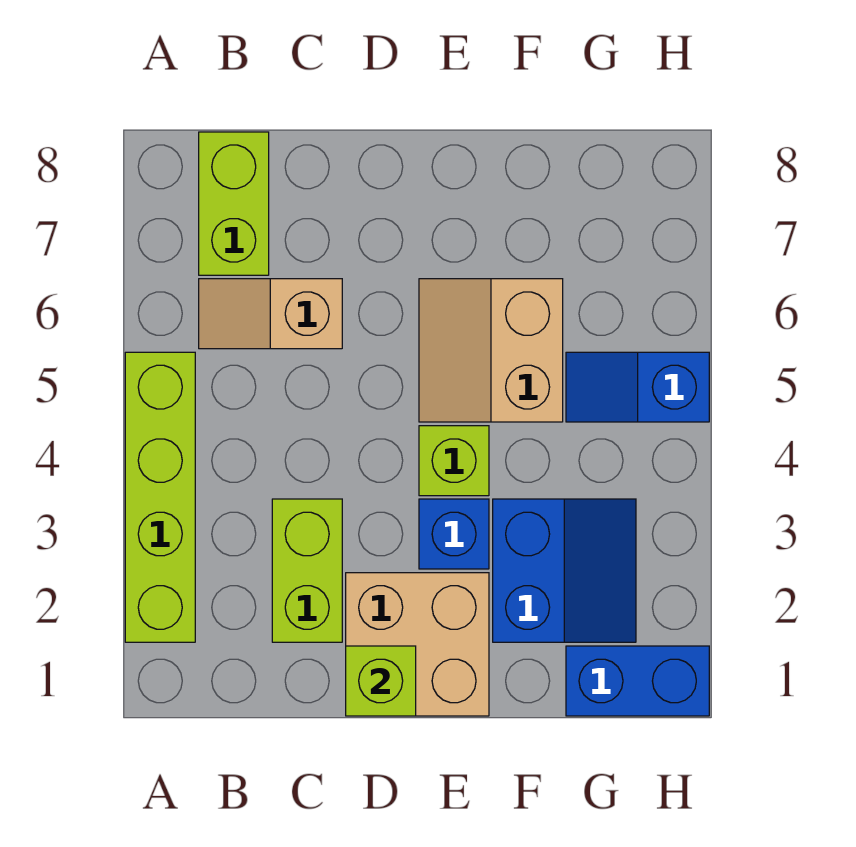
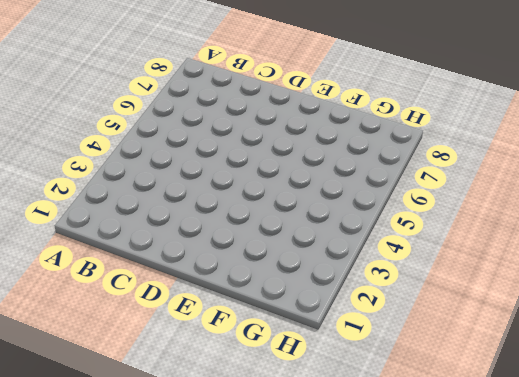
none -> lime 1x4 brick [125,352,195,642]
none -> tan 1x2 slope [199,279,342,349]
none -> lime 1x2 brick [199,132,269,275]

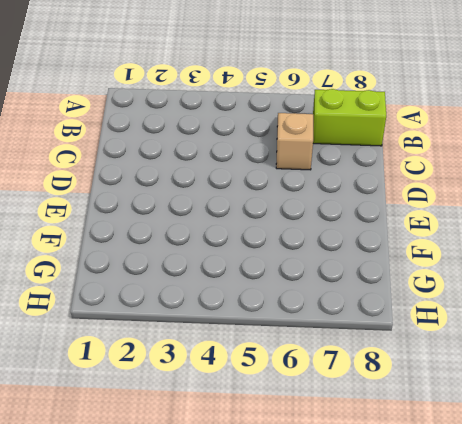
none -> lime 1x4 brick [125,352,195,642]
none -> lime 1x2 brick [272,499,342,642]
none -> tan 2x2 brick [346,573,489,716]

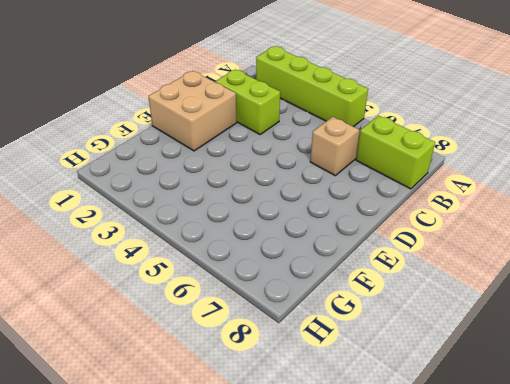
none -> blue 1x1 brick [419,499,489,569]
none -> lime 1x1 brick [419,426,489,496]
none -> tan 2x2 slope [419,279,563,422]

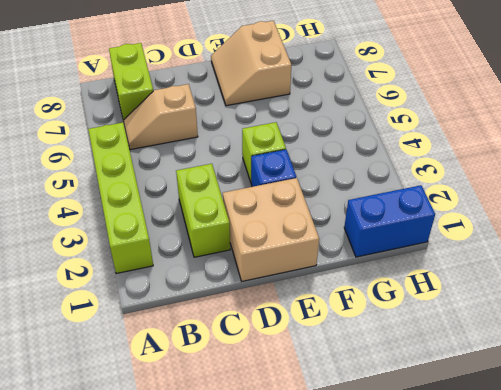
tan 2x2 slope [211,21,291,106] -> tan 2x2 slope moved to [419,279,563,422]
none -> blue 2x2 slope [493,499,636,642]
none -> blue 1x2 slope [566,352,709,422]
none -> lime 1x1 brick [346,646,416,716]

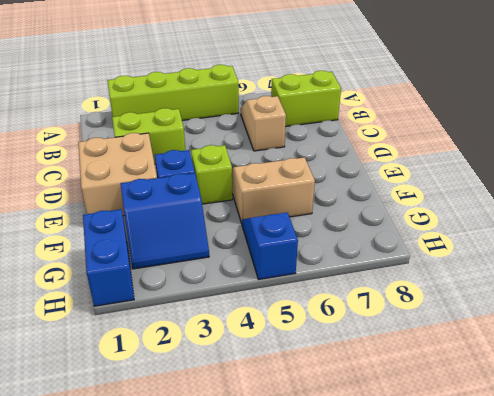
none -> lime 1x1 brick [346,646,416,716]

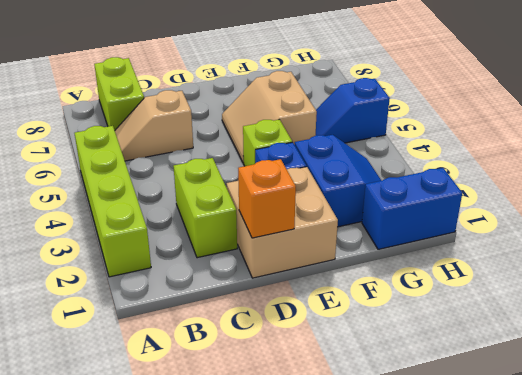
orange 1x1 brick [238,159,296,238] -> lime 1x1 brick [346,646,416,716]

